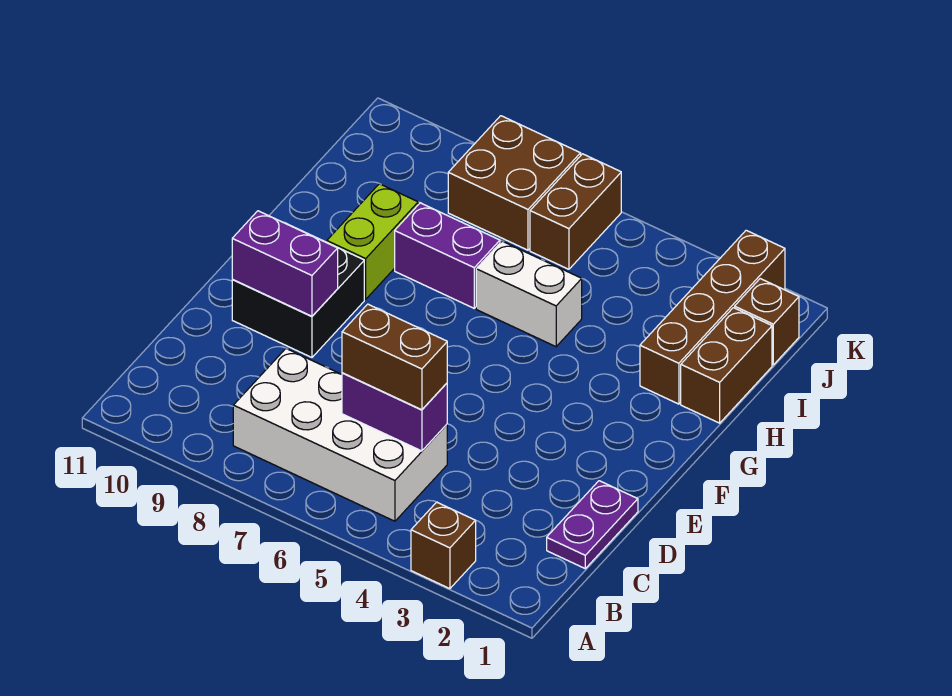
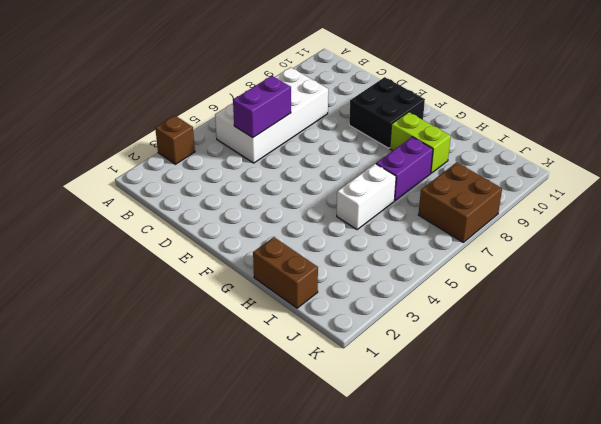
none -> purple 1x2 plate [547,481,638,568]
none -> brown 1x4 brick [640,230,785,404]
none -> brown 1x1 brick [735,279,799,365]

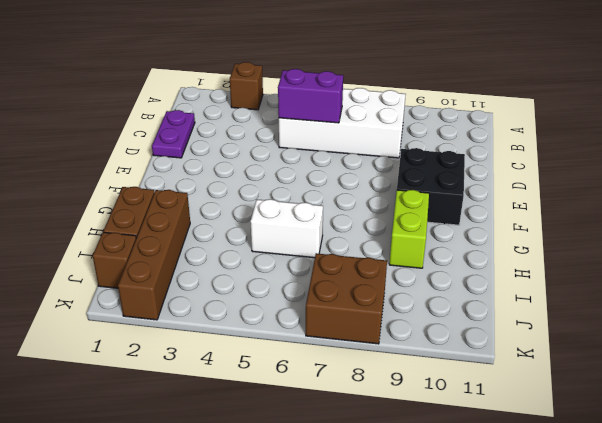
none -> purple 1x2 brick [395,203,500,308]
none -> brown 1x2 brick [530,154,621,269]
none -> purple 1x2 brick [232,211,338,316]

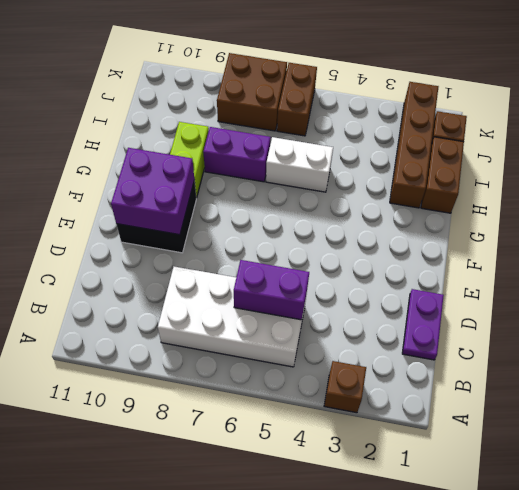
purple 2x2 brick [111,148,194,235] -> purple 1x2 brick [232,211,338,316]
none -> brown 1x2 brick [342,304,447,410]

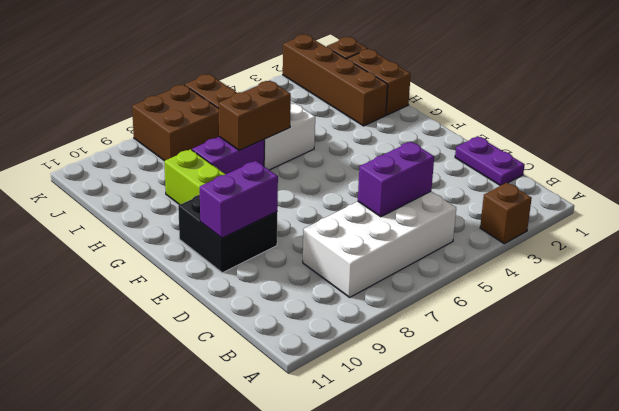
brown 1x2 brick [219,81,291,151] -> brown 1x2 brick moved to [342,304,447,410]

